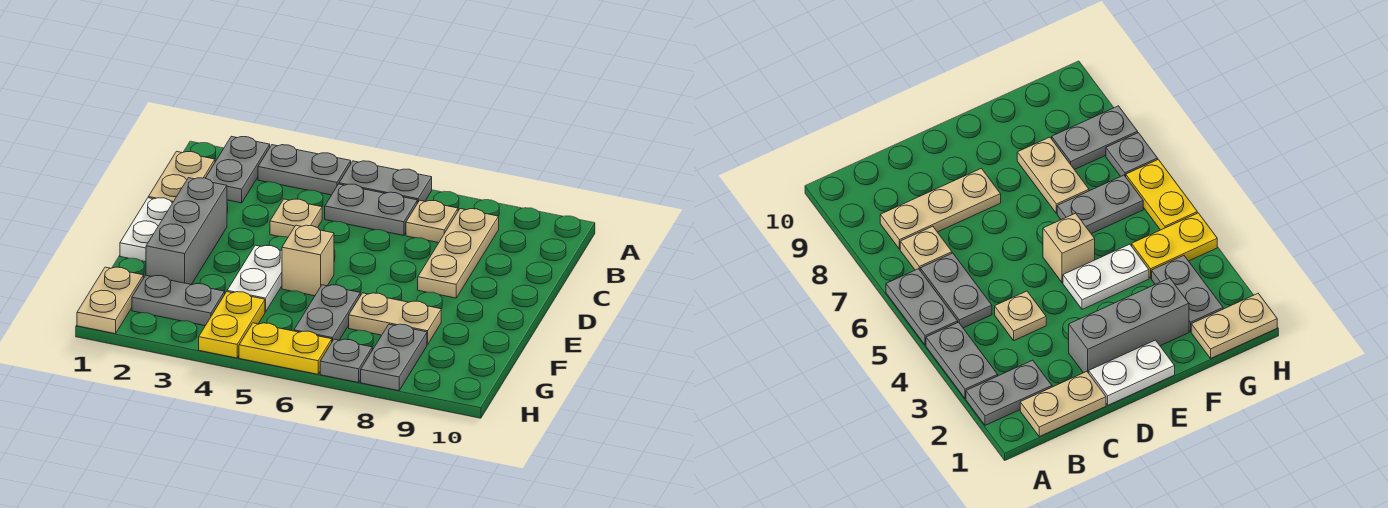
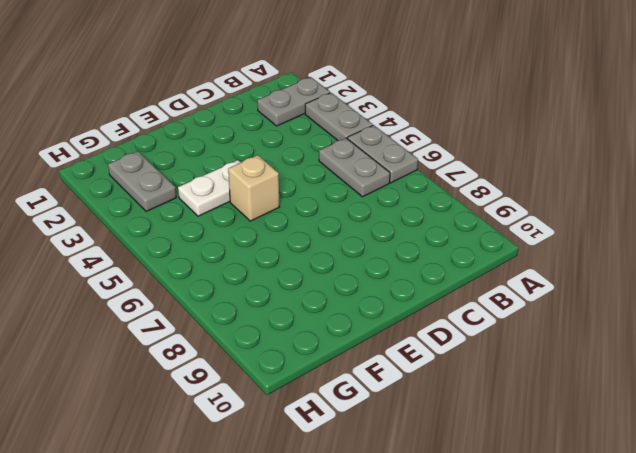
none -> tan 1x2 plate [148,151,215,203]
none -> tan 1x1 plate [406,200,458,243]
none -> tan 1x3 plate [418,209,499,298]

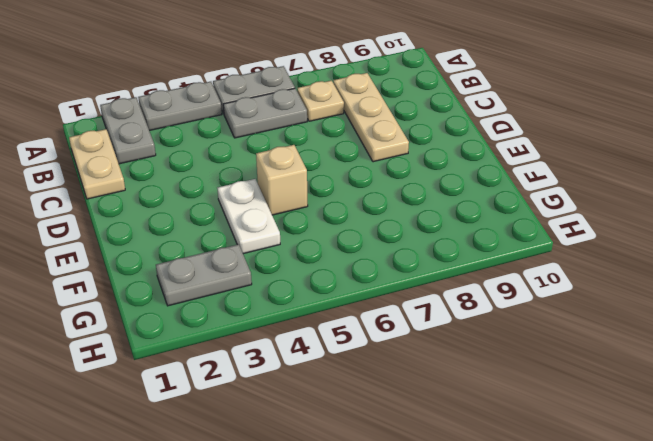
none -> tan 1x1 plate [270,199,322,237]
none -> white 1x2 plate [120,198,172,262]
none -> grey 1x3 brick [146,178,227,285]

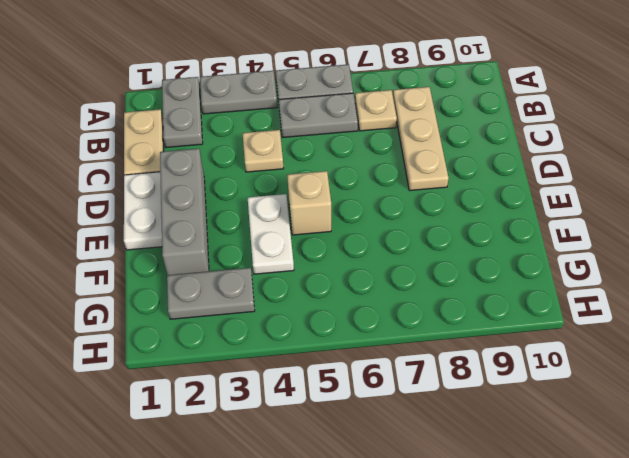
none -> grey 1x2 plate [294,285,360,341]
none -> tan 1x2 plate [349,293,441,344]
none -> tan 1x2 plate [77,267,144,334]

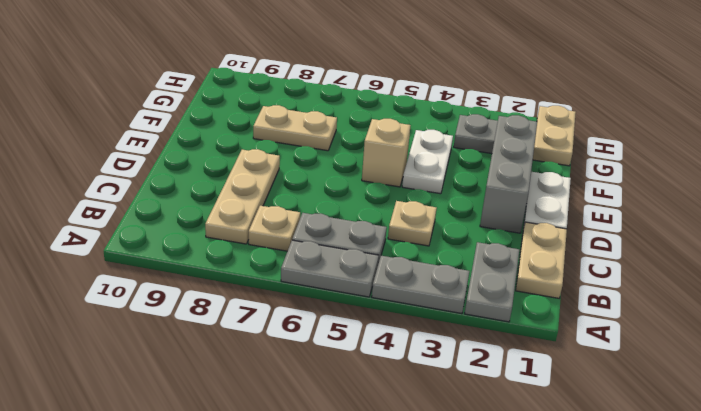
none -> grey 1x2 plate [294,285,360,341]
none -> yellow 1x2 plate [199,292,265,358]
none -> grey 1x2 plate [361,324,427,391]

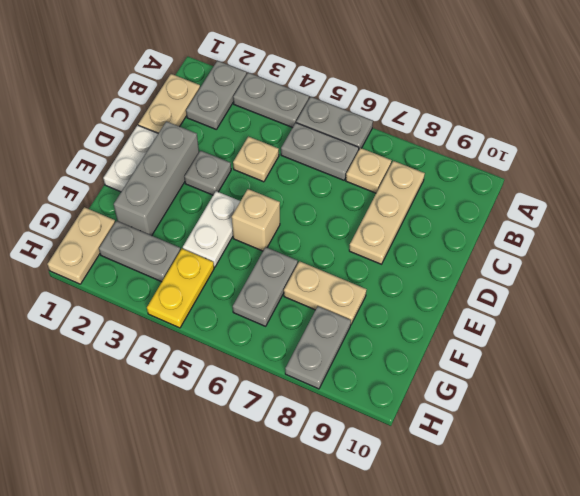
grey 1x1 plate [185,151,231,195] -> grey 1x1 plate moved to [320,339,372,383]
none -> yellow 1x2 plate [239,323,332,374]

